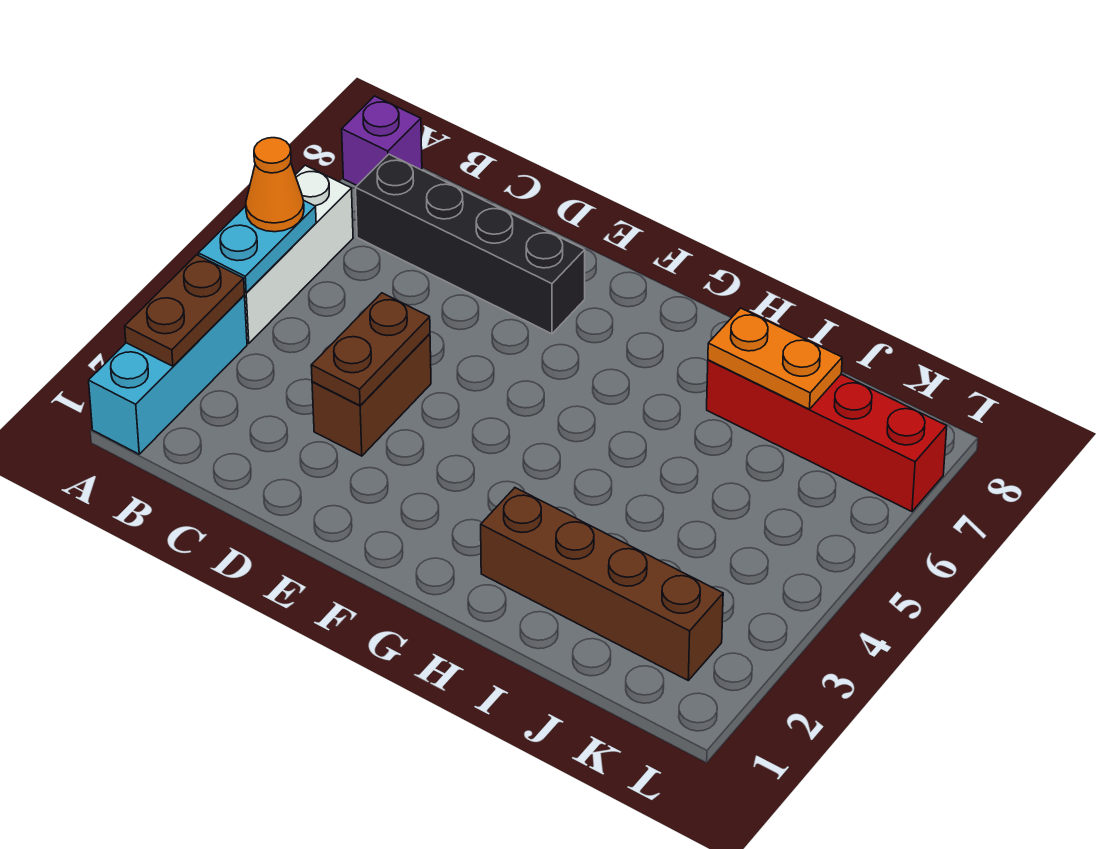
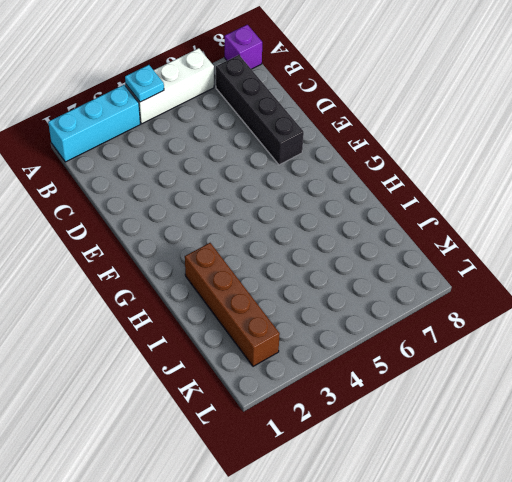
cyan 1x1 plate [125,65,164,102] -> cyan 1x2 plate [198,200,316,293]
none -> brown 1x2 brick [312,334,431,456]
none -> red 1x4 brick [707,360,947,512]
none -> brown 1x2 plate [125,255,244,366]

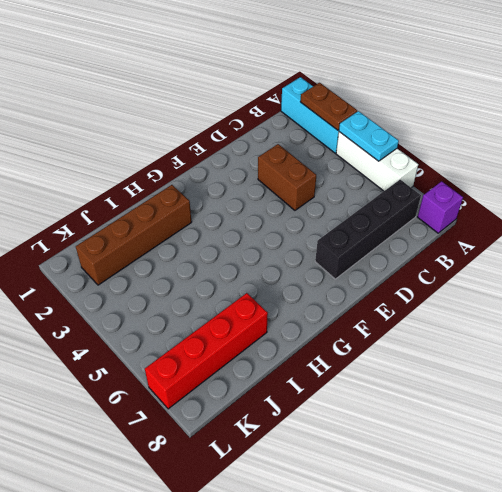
none -> brown 1x2 plate [311,293,430,405]
none -> orange 1x2 plate [708,308,842,409]
none -> orange 1x1 cone [246,138,304,232]

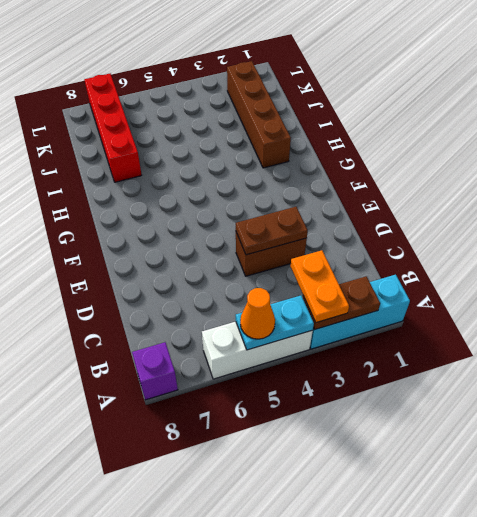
orange 1x2 plate [290,250,349,323] -> orange 1x2 plate moved to [708,308,842,409]
none -> black 1x4 brick [356,154,585,334]

